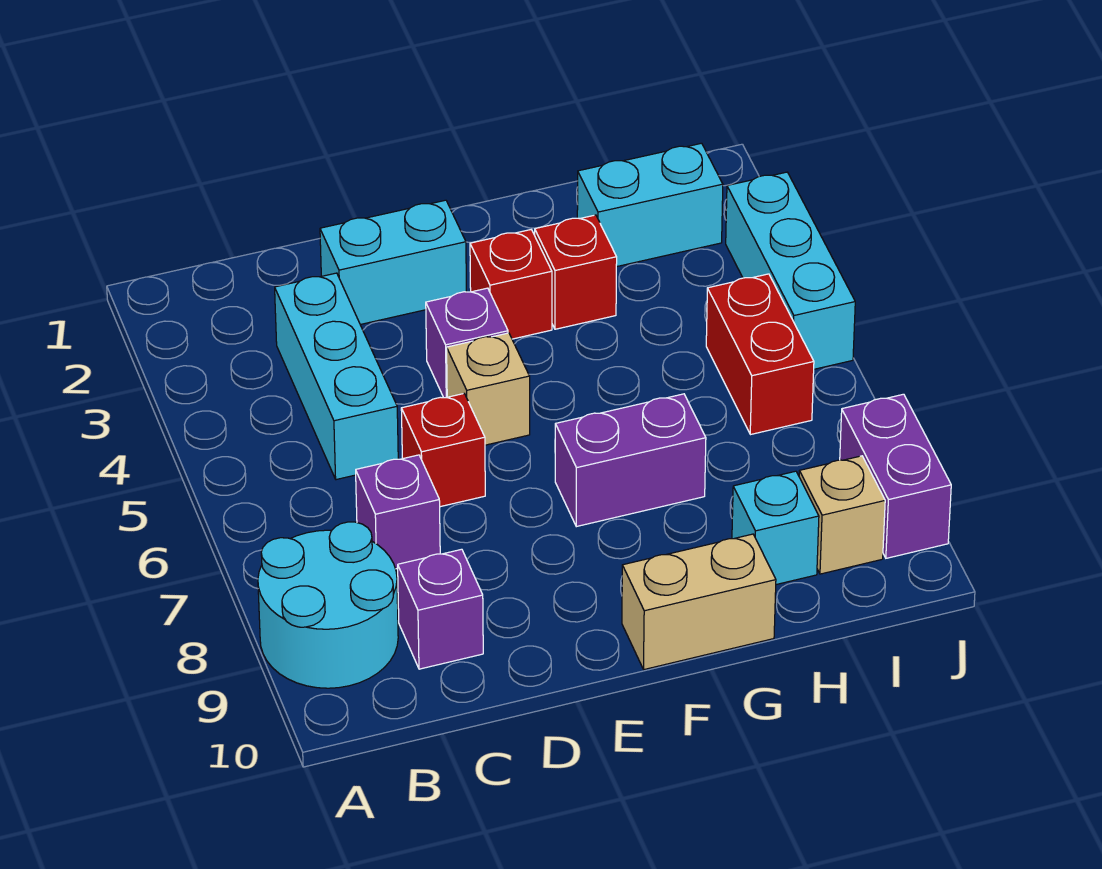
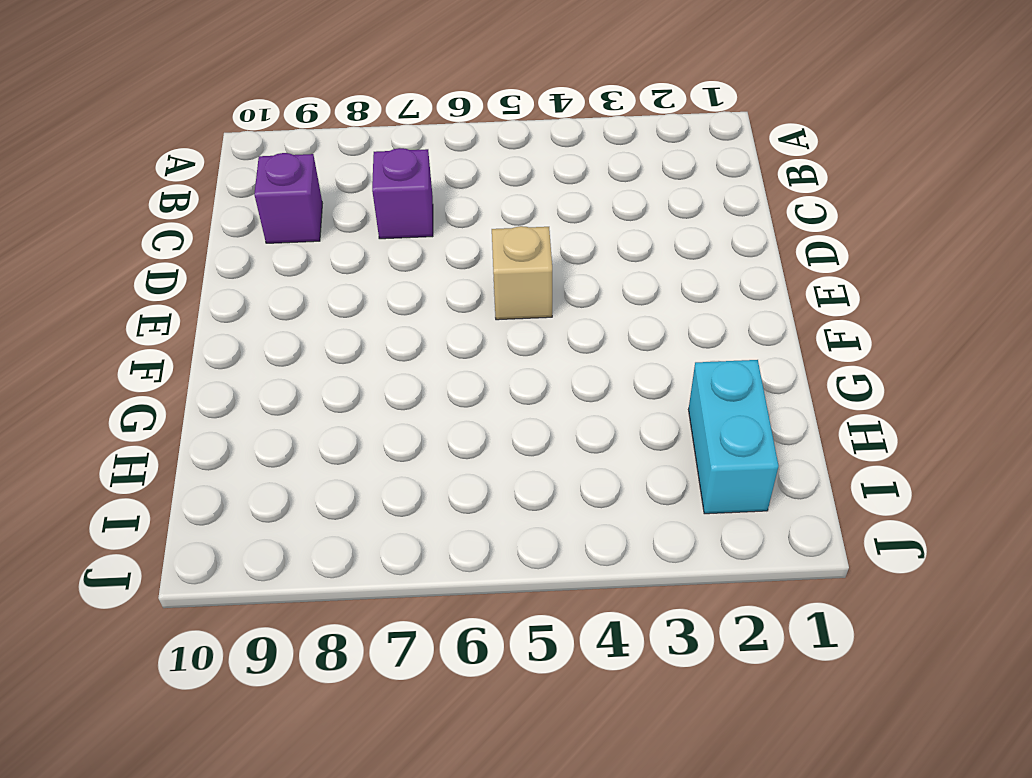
none -> cyan 2x2 round brick [258,522,398,688]
none -> cyan 1x3 brick [275,273,398,480]
none -> cyan 1x2 brick [320,200,466,325]

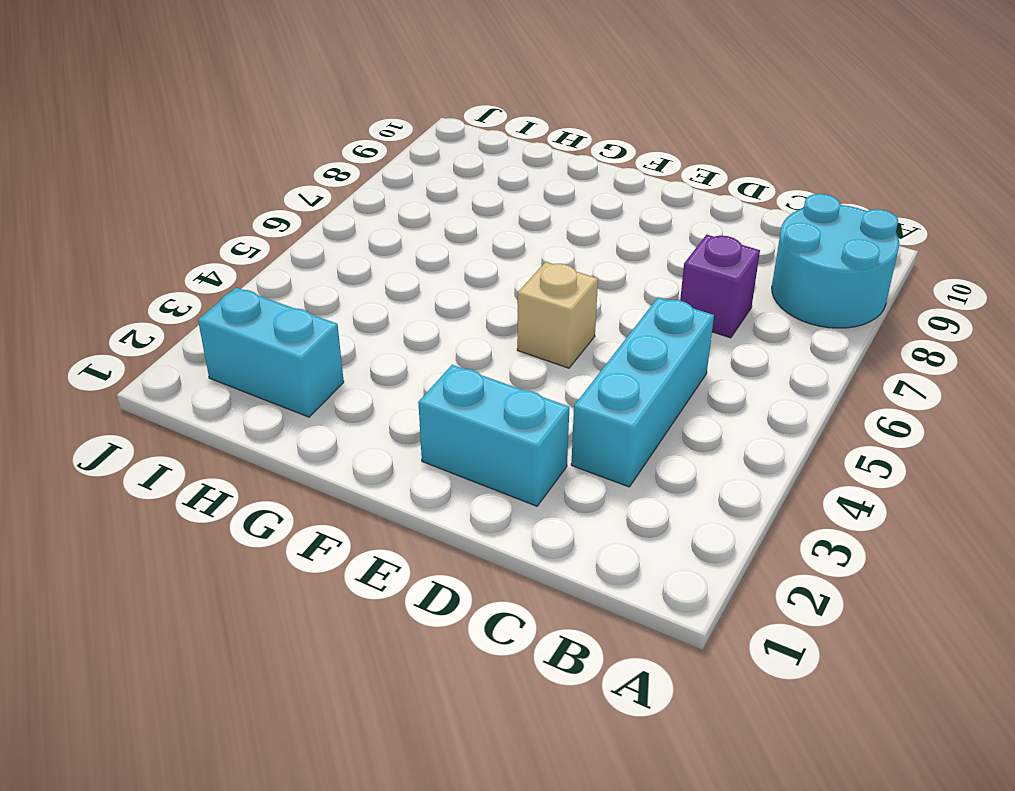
none -> purple 1x1 brick [398,549,483,669]
none -> red 1x1 brick [401,394,485,507]
none -> purple 1x1 brick [426,288,508,398]

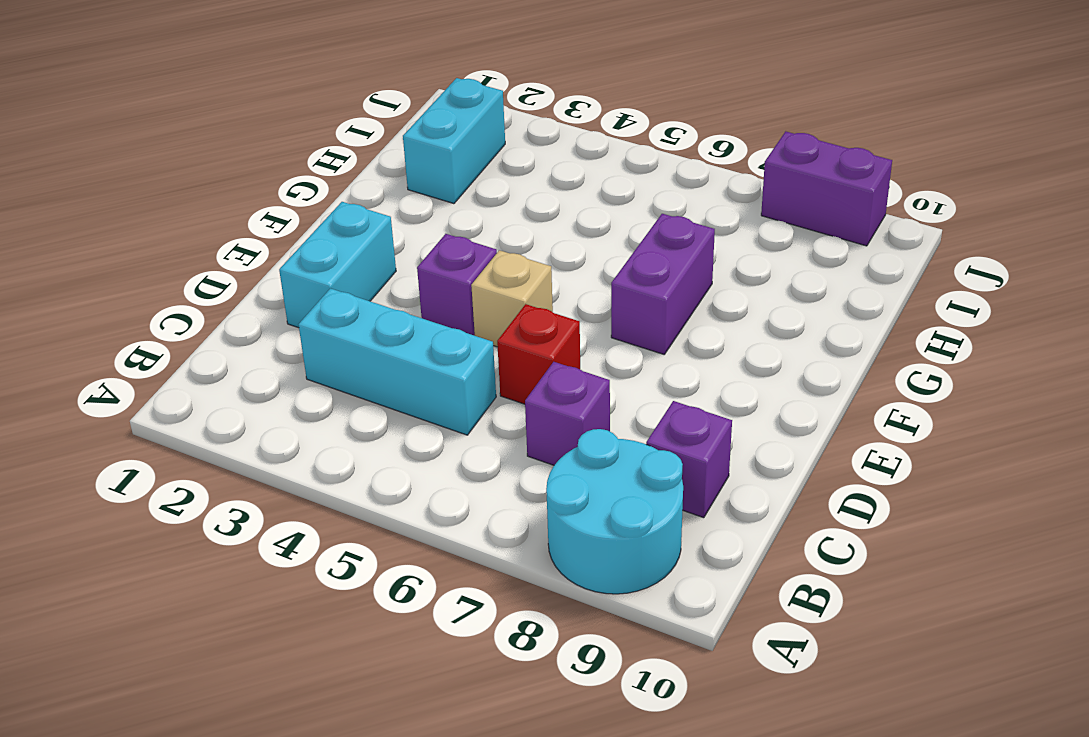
none -> red 1x1 brick [470,230,552,339]
none -> tan 1x2 brick [622,534,776,669]
none -> red 1x1 brick [535,215,617,329]

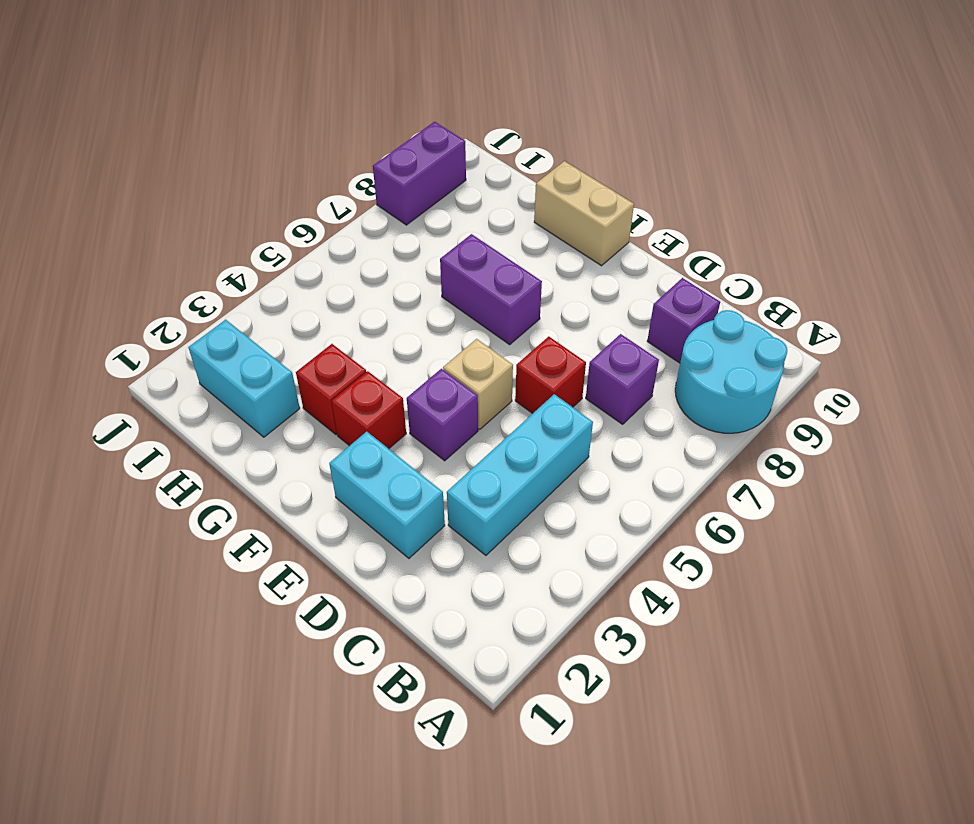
none -> cyan 1x1 brick [732,471,819,585]
none -> red 1x2 brick [706,274,814,435]
none -> tan 1x1 brick [799,456,885,574]

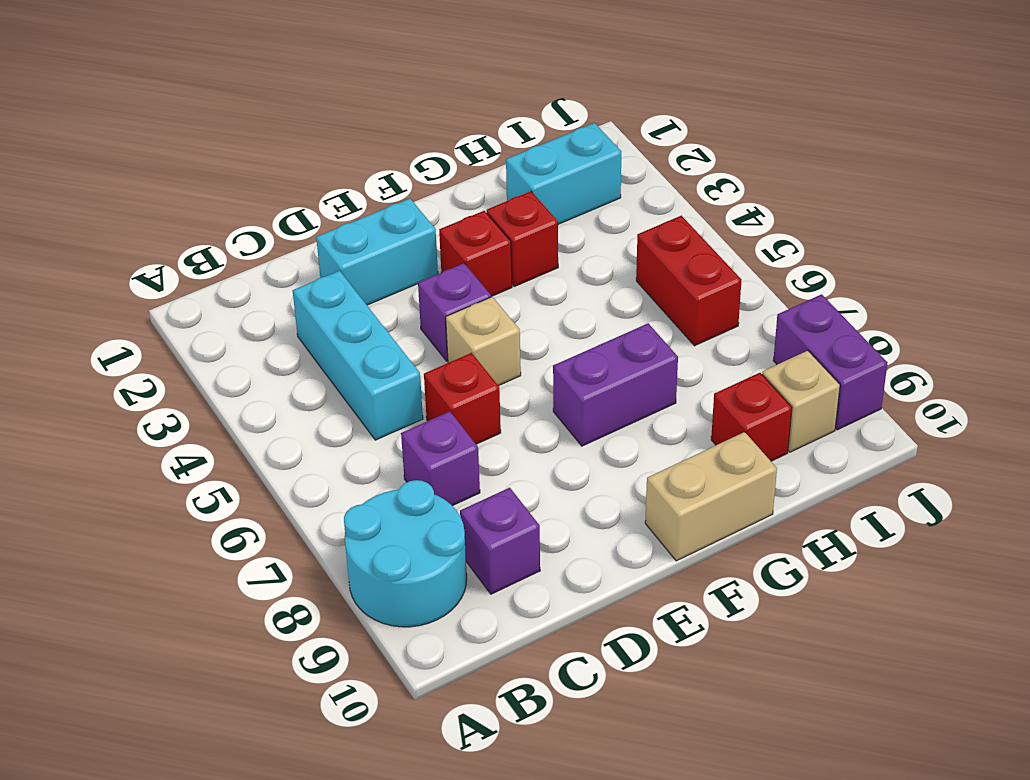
red 1x1 brick [711,373,792,461] -> cyan 1x1 brick [732,471,819,585]
none -> cyan 1x3 brick [726,172,855,369]

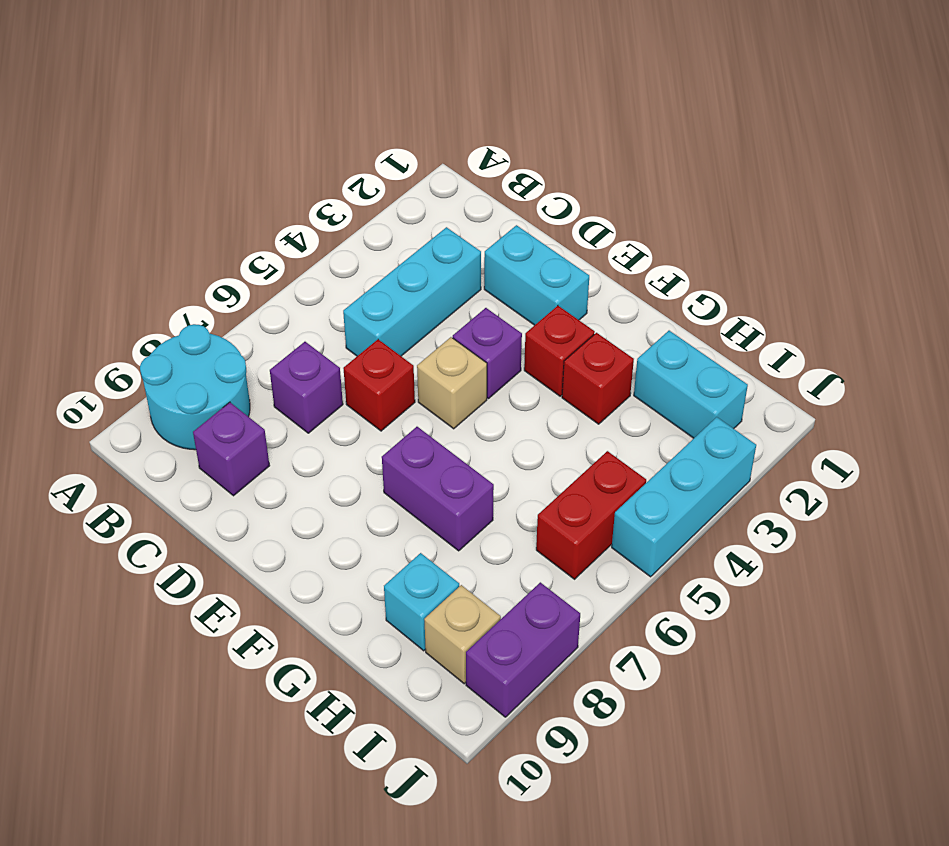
none -> tan 1x2 brick [622,534,776,669]

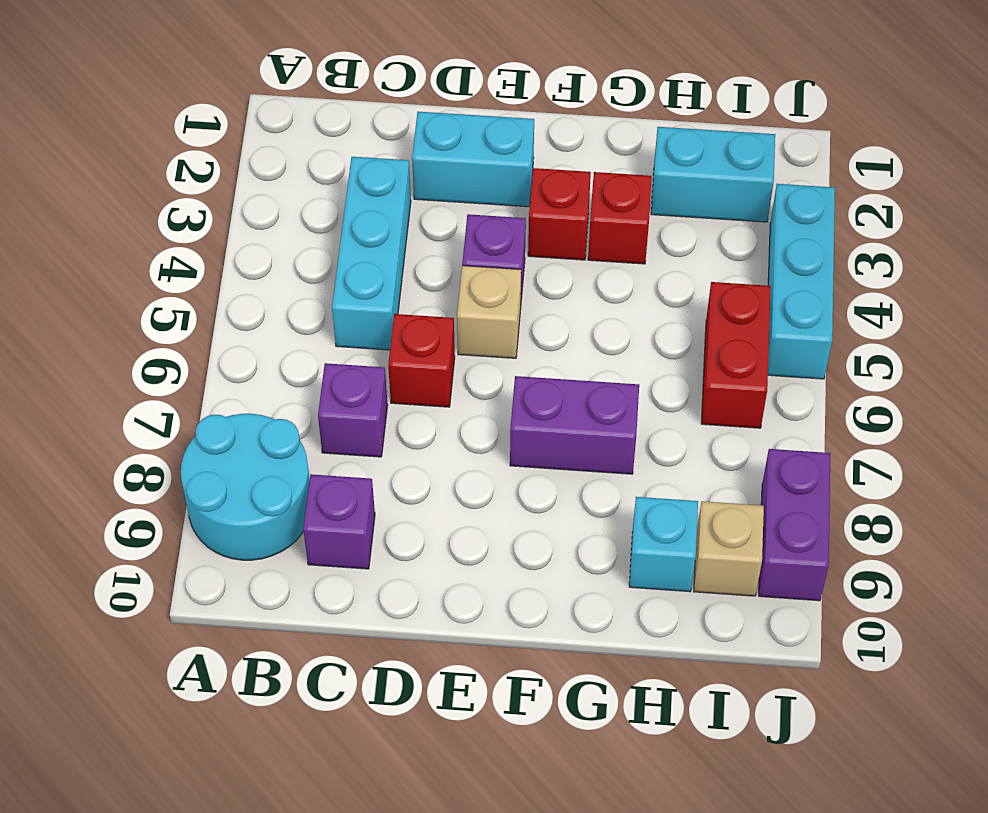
none -> tan 1x2 brick [622,534,776,669]

